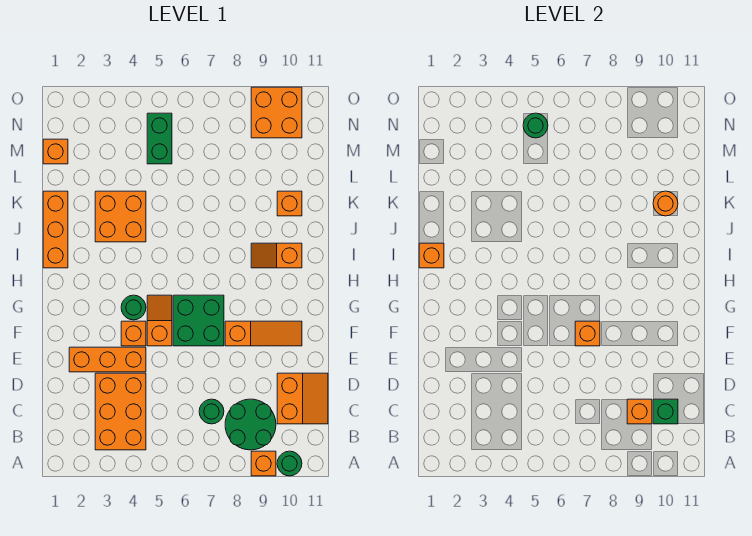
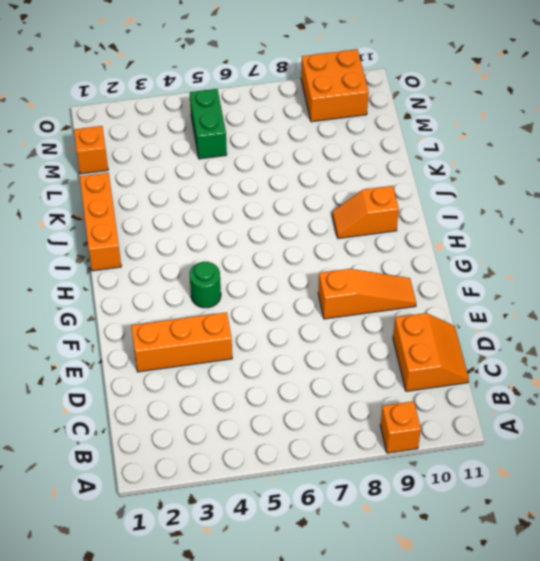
none -> green 1x1 round brick [277,451,302,476]
none -> orange 2x3 brick [95,373,146,450]
none -> green 2x2 round brick [225,399,276,450]

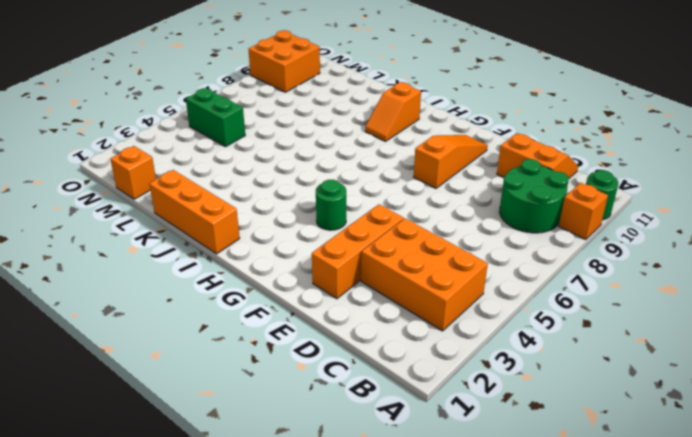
none -> green 1x1 round brick [199,399,224,424]
none -> orange 1x1 brick [121,321,146,346]
none -> orange 1x2 slope [147,295,172,346]

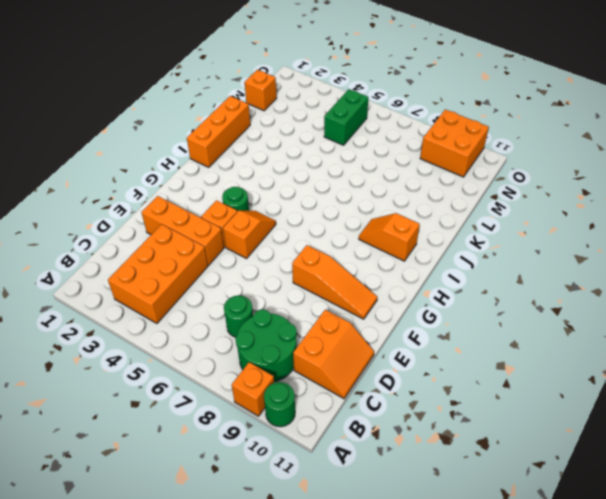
none -> green 2x2 brick [173,295,224,346]
none -> orange 2x2 brick [95,191,146,242]
none -> orange 1x1 brick [277,191,302,216]

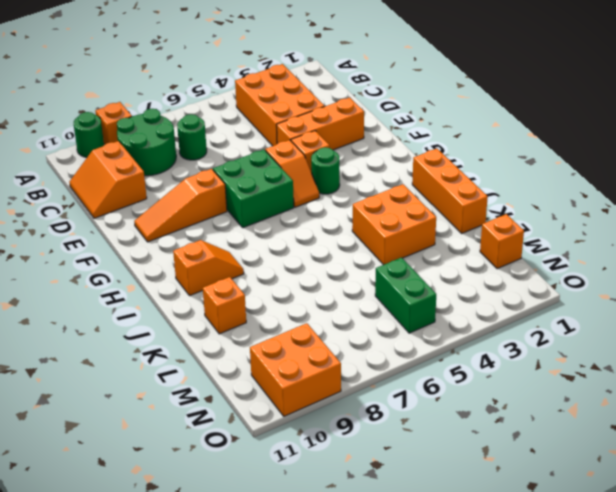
none -> orange 1x1 brick [627,399,652,424]
none -> green 1x1 brick [653,399,678,424]
none -> orange 1x1 brick [575,321,600,346]

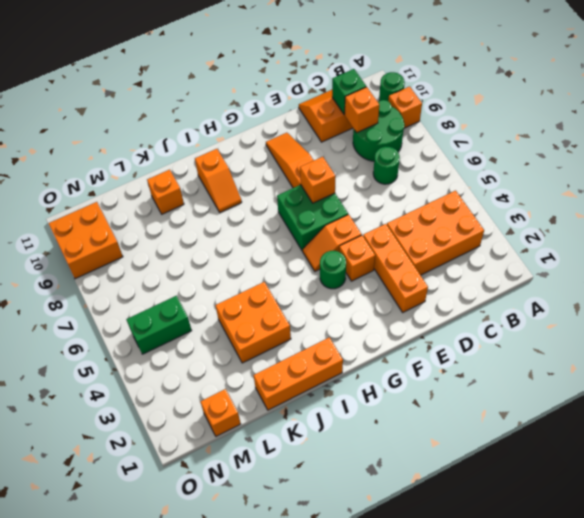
none -> orange 1x1 brick [419,243,444,268]
none -> orange 1x1 round brick [653,191,678,216]
none -> green 1x1 round brick [523,113,548,138]

